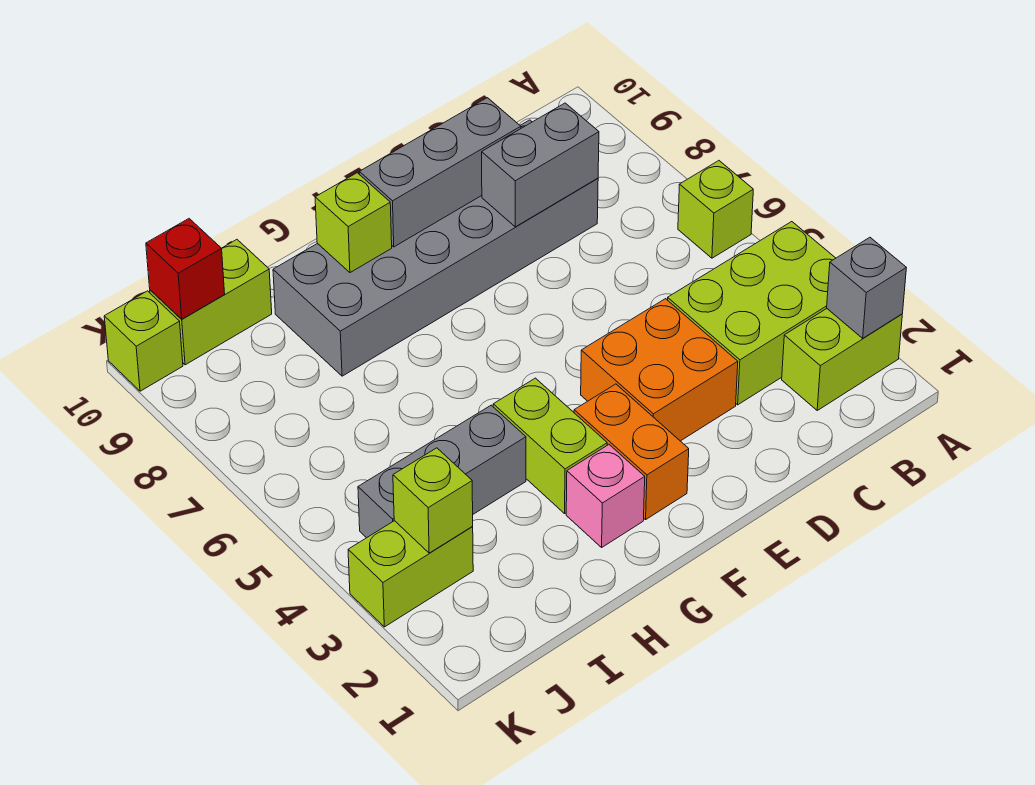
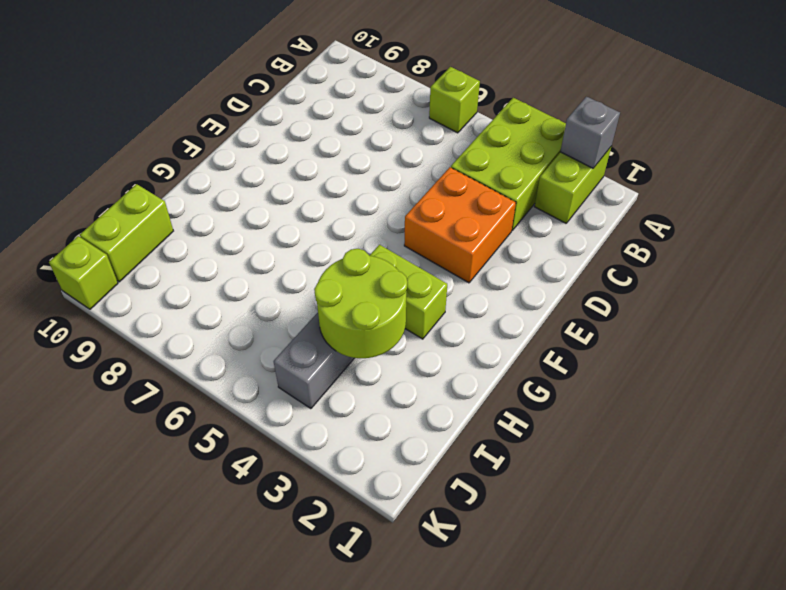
lime 2x2 round brick [314,249,407,358] -> none
none -> grey 2x6 brick [273,120,598,376]
none -> orange 1x2 brick [574,384,689,519]
none -> pink 1x1 brick [566,445,645,547]

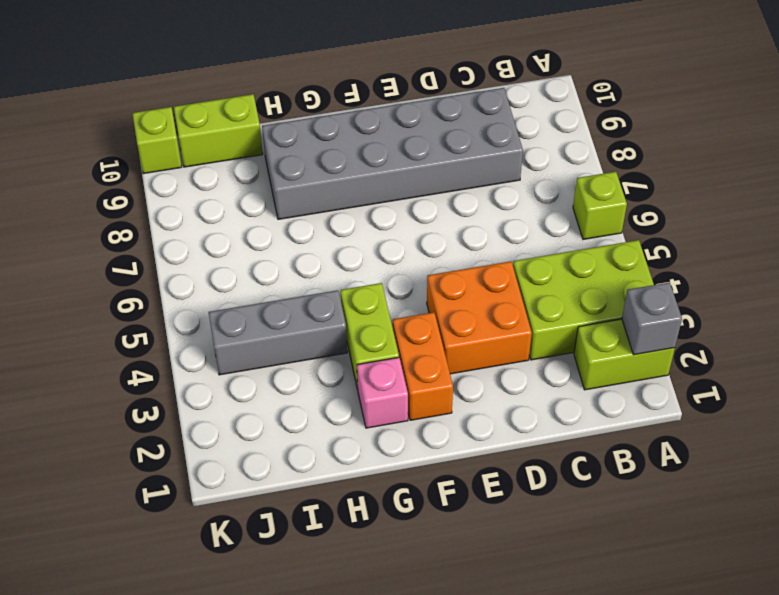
none -> lime 1x2 brick [348,521,473,627]
none -> grey 1x2 brick [482,103,599,227]
none -> grey 1x3 brick [359,98,521,247]

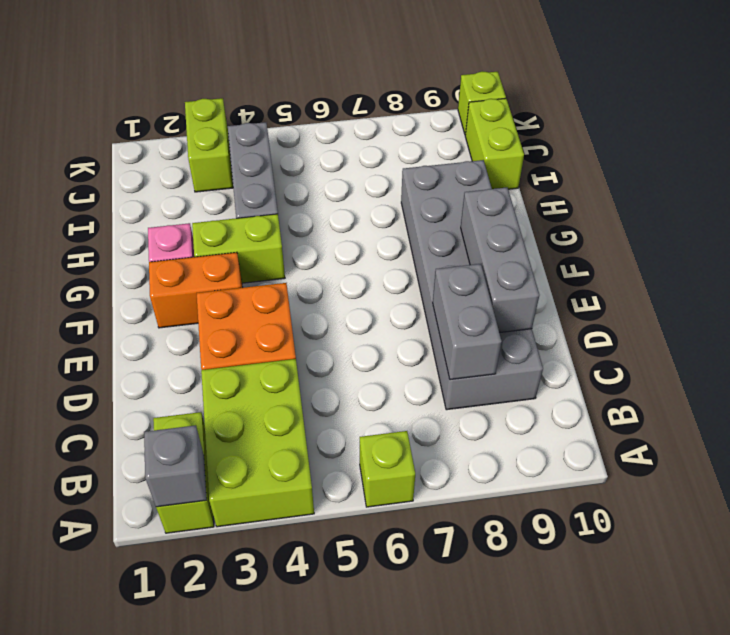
none -> lime 1x1 brick [315,173,392,273]
none -> lime 1x1 brick [393,448,473,553]
none -> red 1x1 brick [146,219,225,319]

